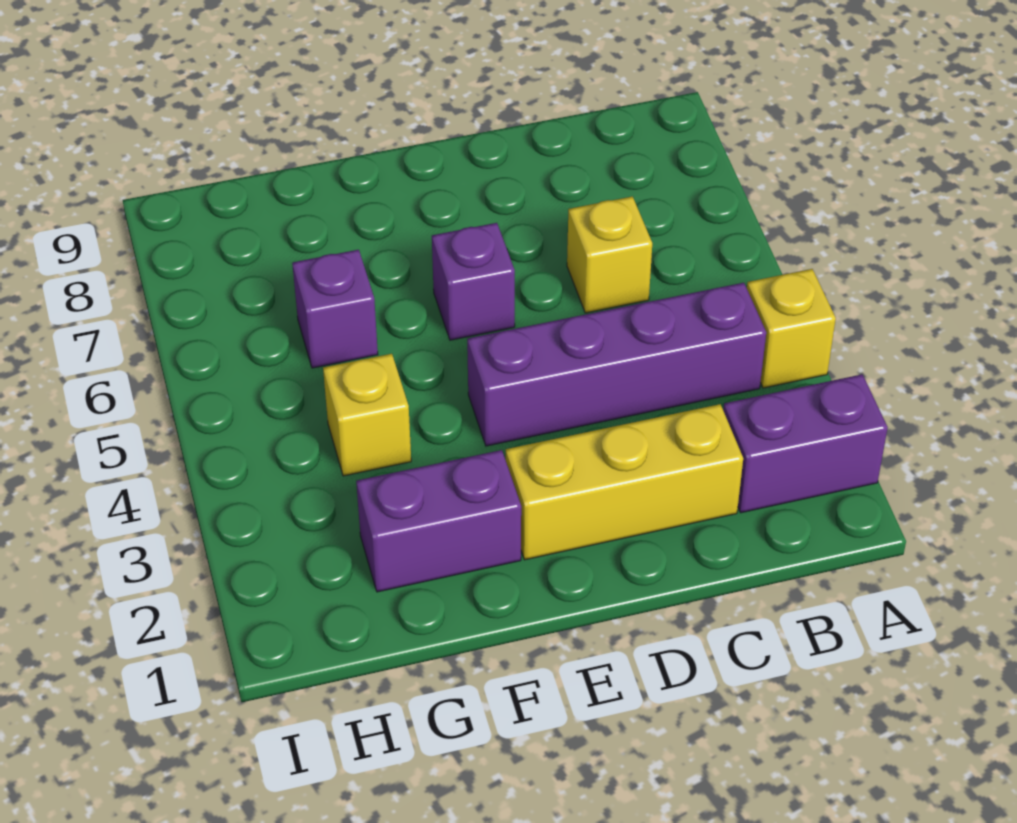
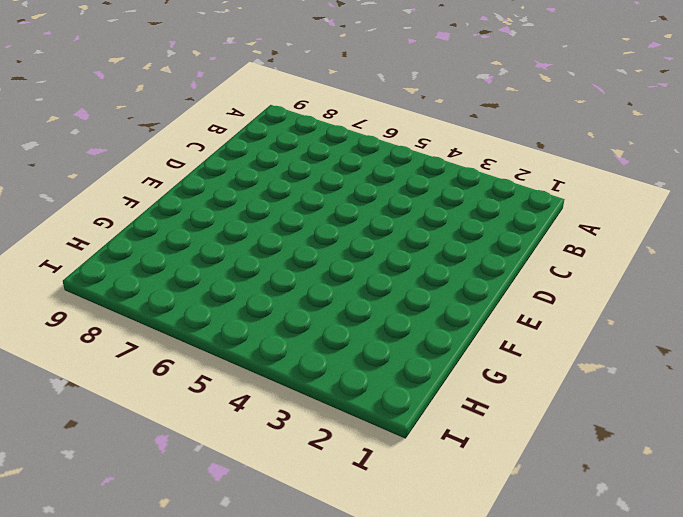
none -> purple 1x2 brick [723,374,888,513]
none -> yellow 1x1 brick [747,269,836,388]

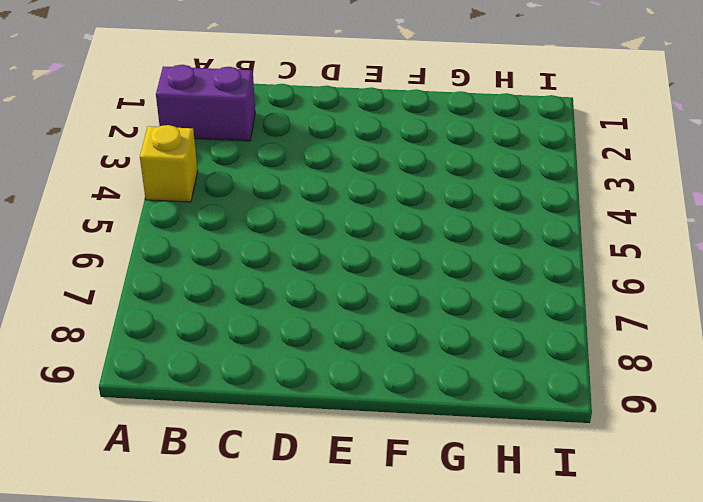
none -> purple 1x4 brick [467,283,766,446]
none -> yellow 1x3 brick [506,404,743,560]

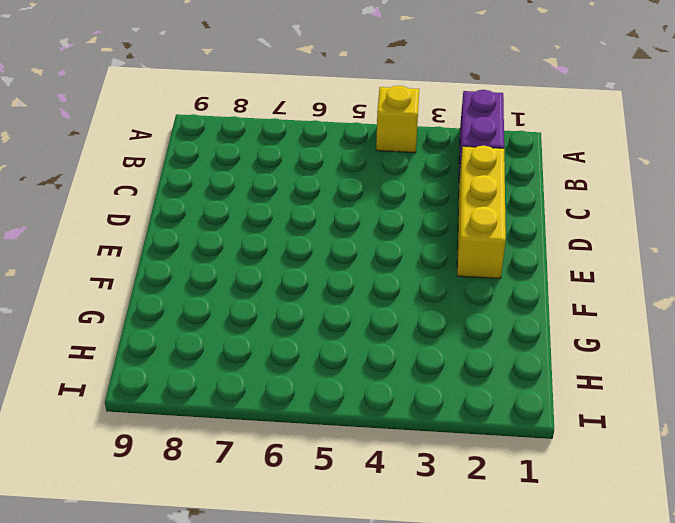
none -> purple 1x4 brick [467,283,766,446]
none -> yellow 1x1 brick [567,196,652,313]

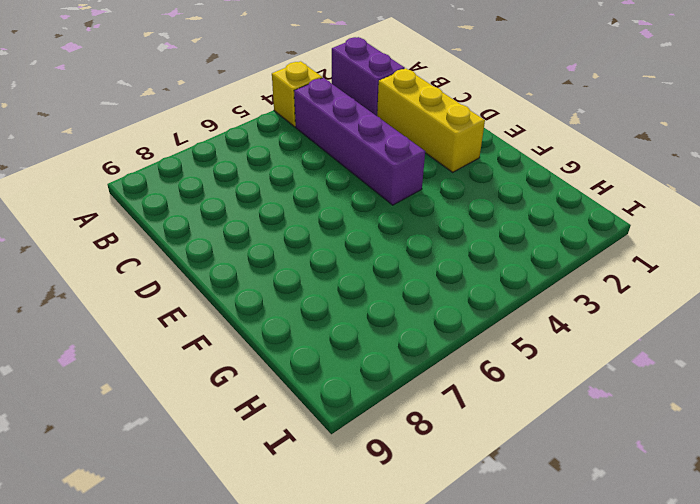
none -> yellow 1x1 brick [567,196,652,313]
none -> purple 1x1 brick [432,223,515,340]

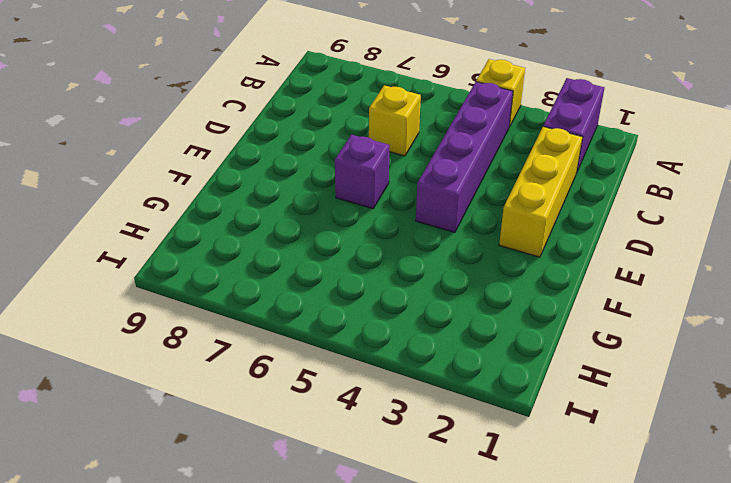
none -> purple 1x2 brick [356,450,521,592]
none -> yellow 1x1 brick [323,354,411,476]

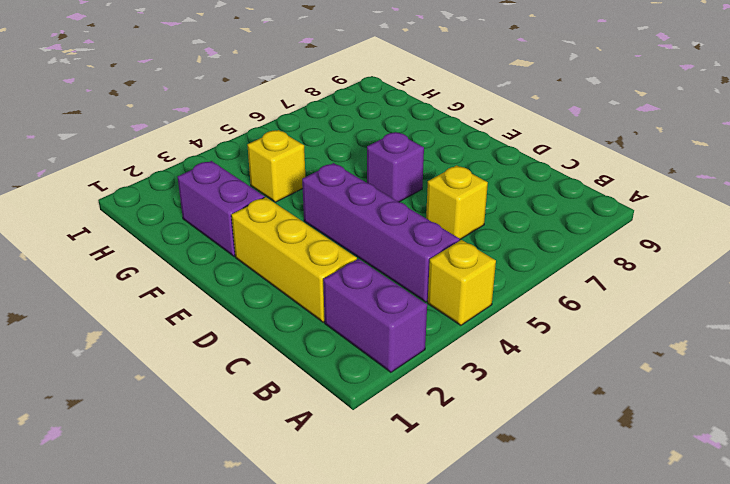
none -> purple 1x1 brick [292,250,378,368]

